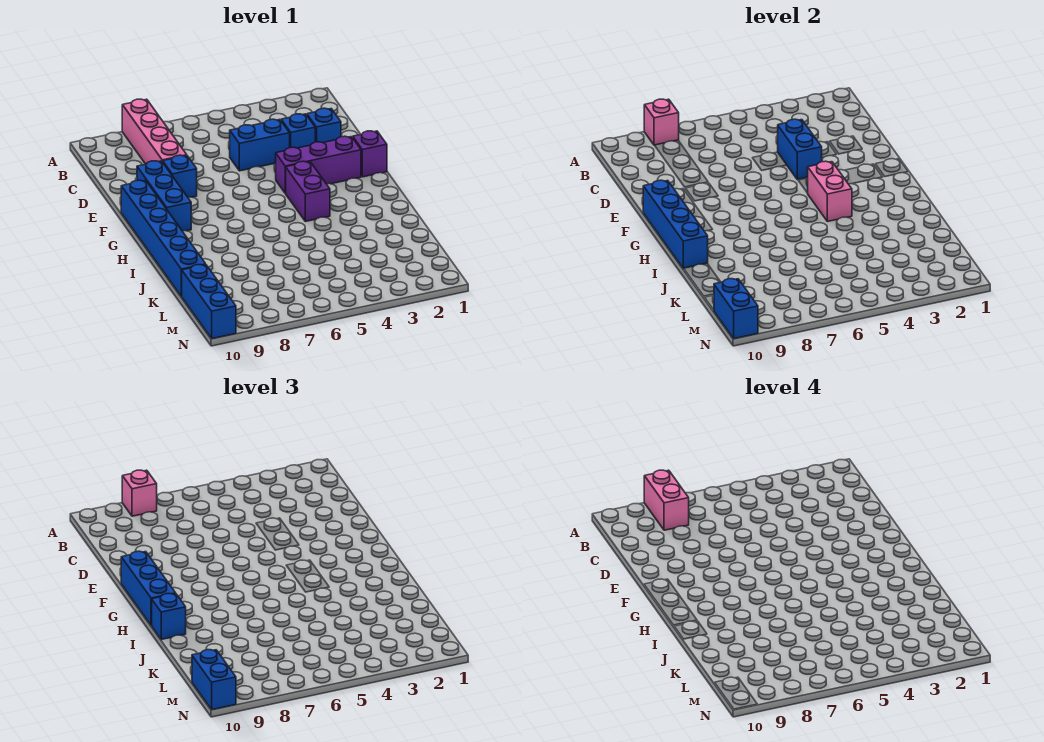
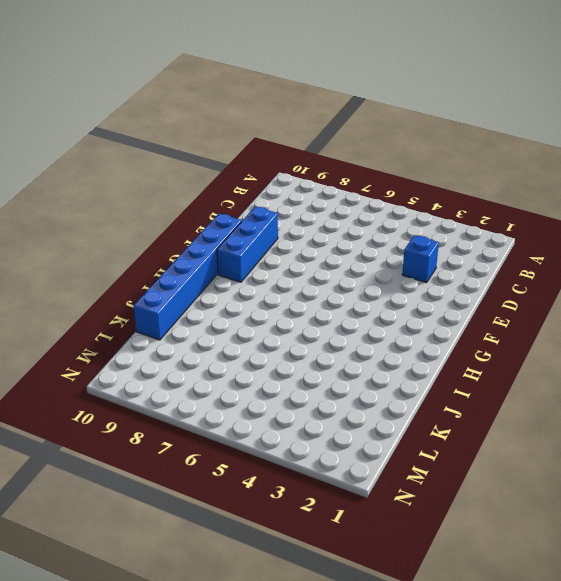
none -> pink 1x4 brick [122,99,187,164]
none -> blue 1x1 brick [307,108,341,143]
none -> blue 1x2 brick [230,119,290,171]

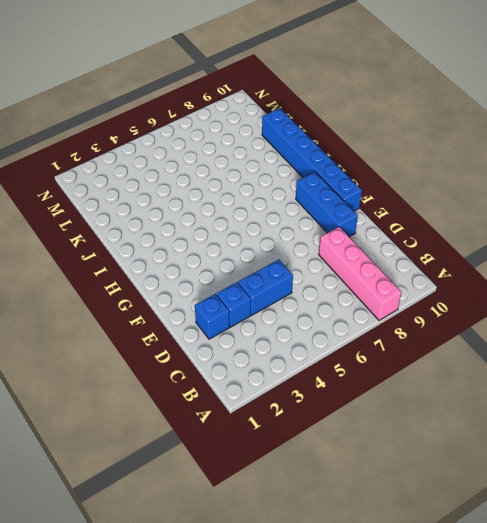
none -> blue 1x1 brick [163,155,197,197]
none -> purple 1x1 brick [353,131,387,177]
none -> purple 1x3 brick [276,136,361,193]

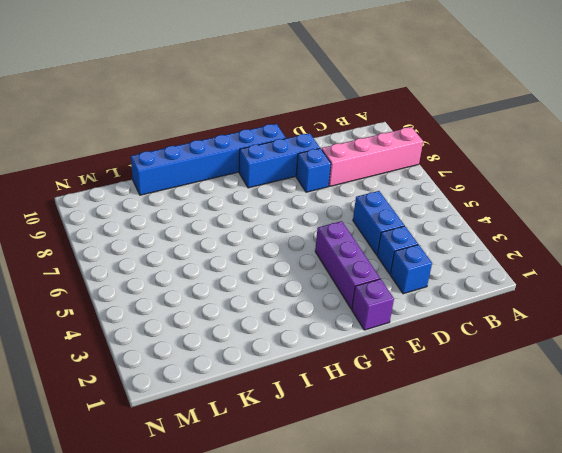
none -> purple 1x2 brick [286,161,330,222]
none -> blue 1x3 brick [181,265,236,339]
none -> pink 1x1 brick [644,99,679,145]

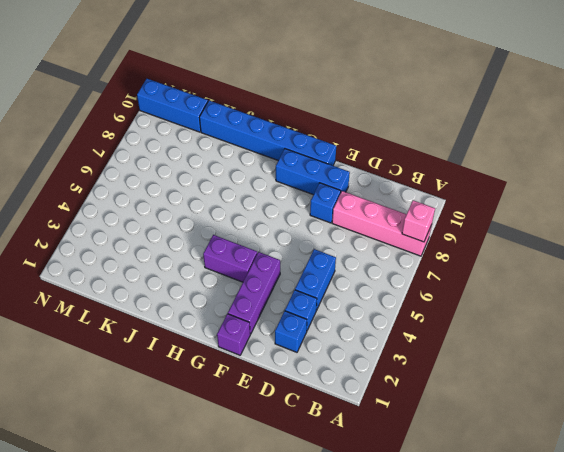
none -> blue 1x2 brick [778,119,822,179]
none -> blue 1x4 brick [643,180,708,269]
none -> pink 1x2 brick [808,161,852,222]

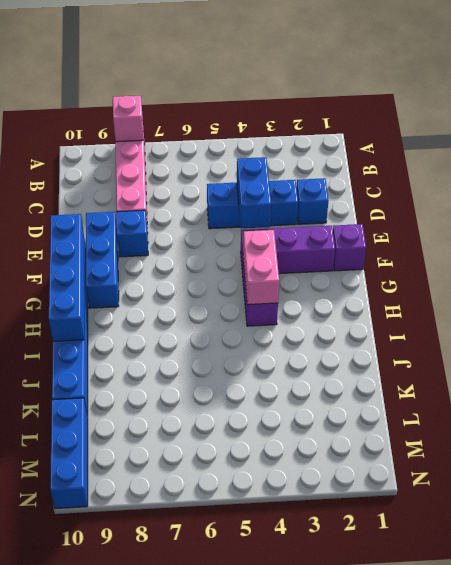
none -> blue 1x2 brick [714,278,758,339]
none -> pink 1x1 brick [122,470,157,516]
none -> blue 1x3 brick [121,551,176,625]

